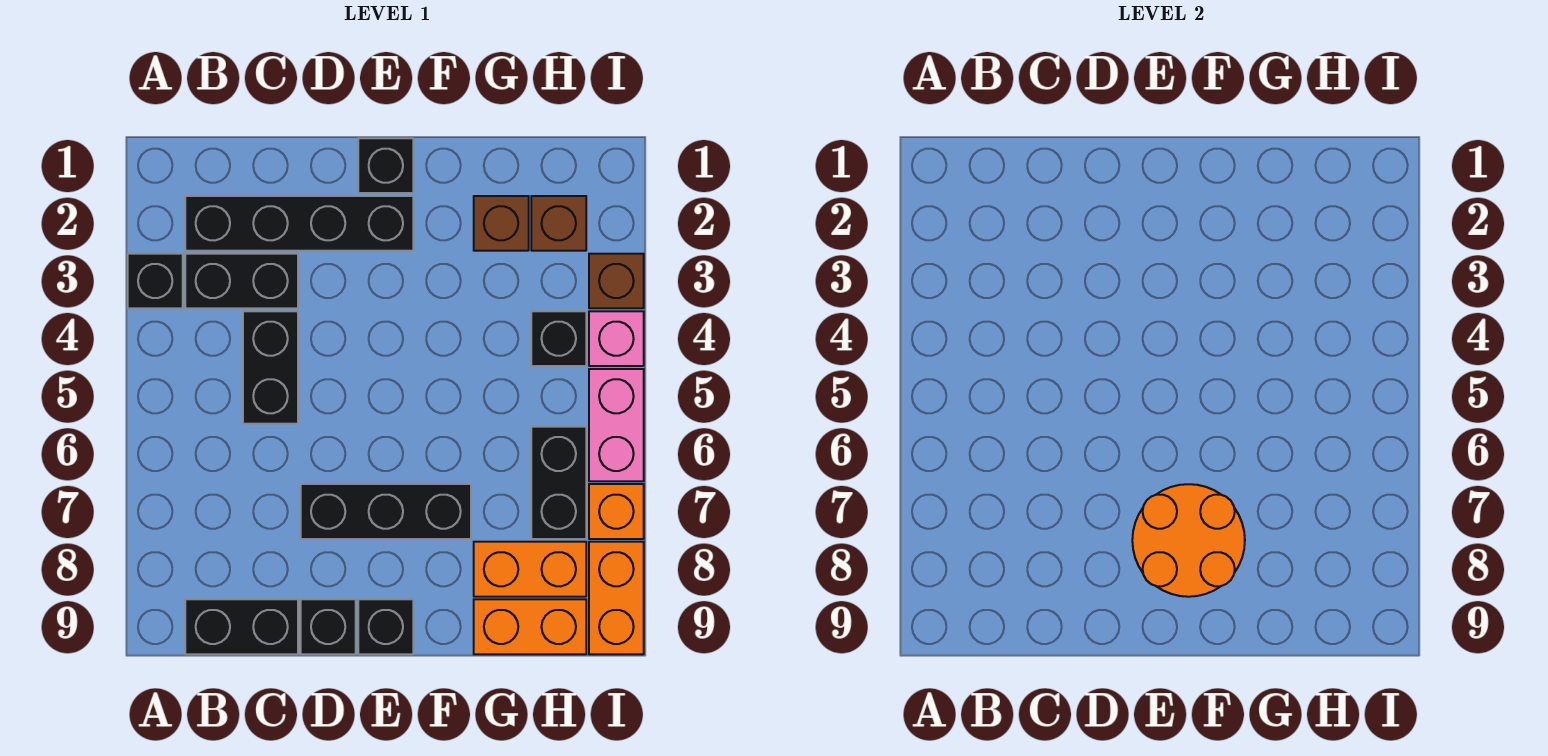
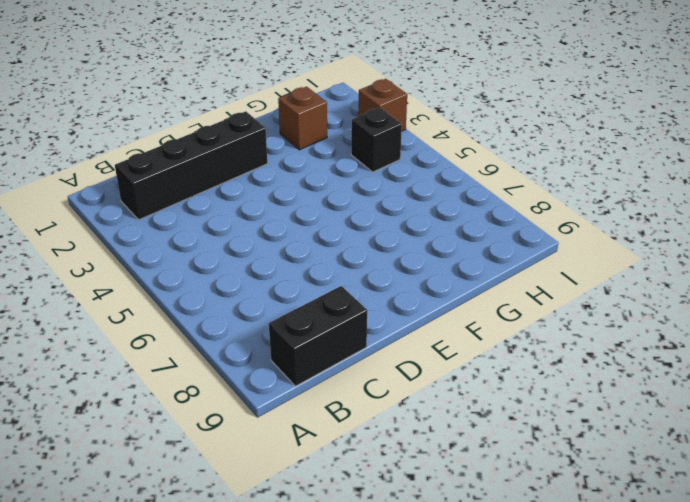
none -> black 1x1 brick [128,254,183,308]
none -> black 1x2 brick [185,254,298,308]
none -> black 1x2 brick [243,311,298,424]

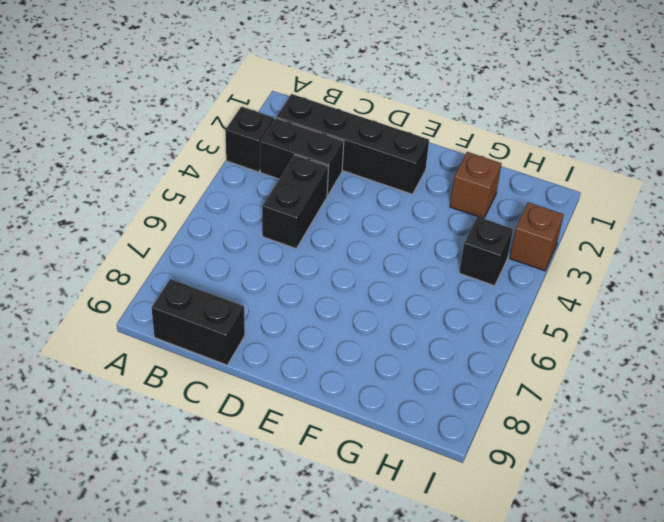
none -> black 1x3 brick [301,484,471,539]
none -> black 1x1 brick [301,599,356,654]
none -> black 1x1 brick [358,138,413,193]

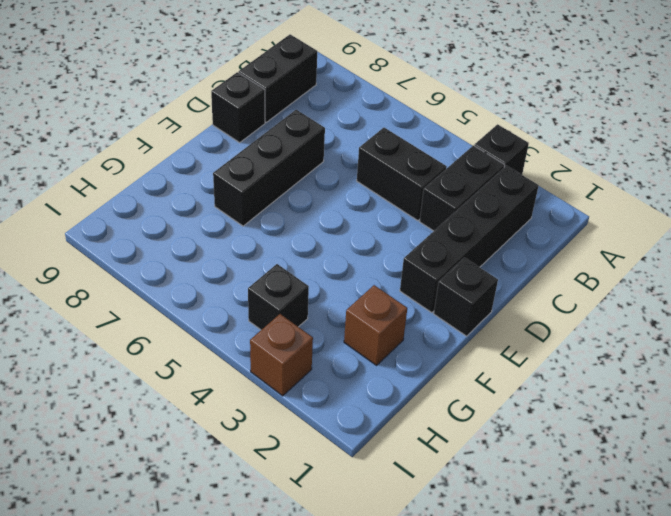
none -> black 1x1 brick [358,599,413,654]
none -> orange 1x2 brick [474,542,586,597]
none -> orange 1x2 brick [474,599,586,654]

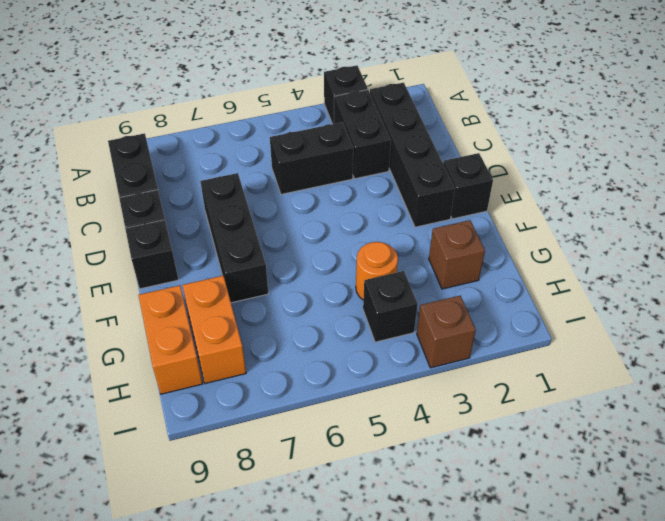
orange 1x1 round brick [356,242,398,300] -> none
none -> brown 1x1 brick [531,196,586,251]
none -> black 1x2 brick [531,427,586,539]
none -> pink 1x1 brick [589,311,644,366]

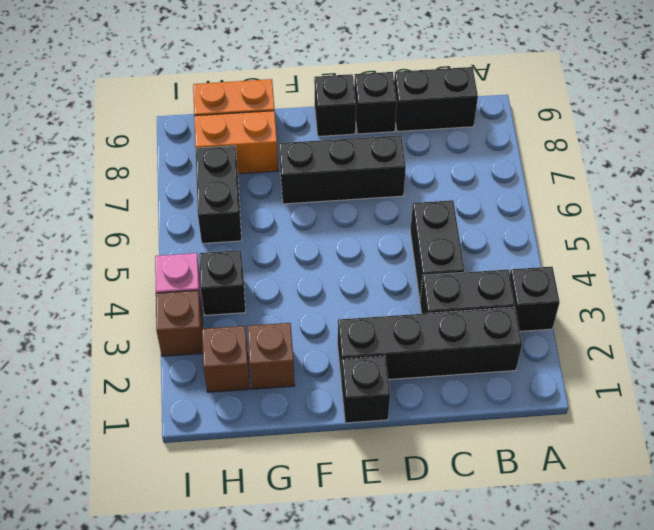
none -> pink 1x2 brick [589,369,644,481]
none -> orange 1x1 brick [589,484,644,539]
none -> orange 1x2 brick [589,542,644,654]

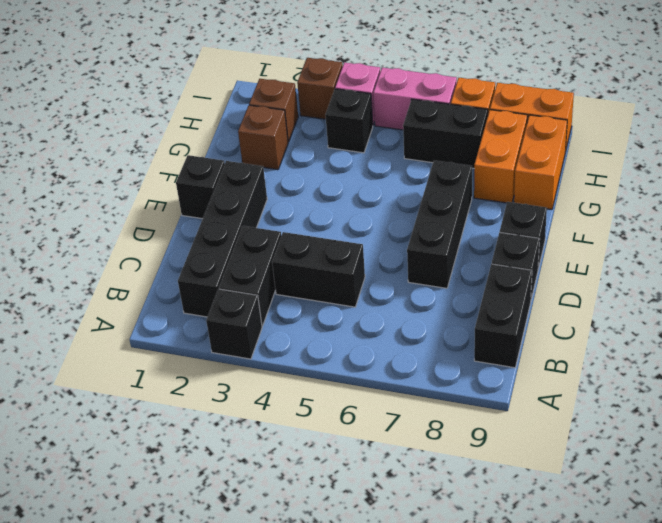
none -> orange 2x2 round brick [1132,484,1245,597]

